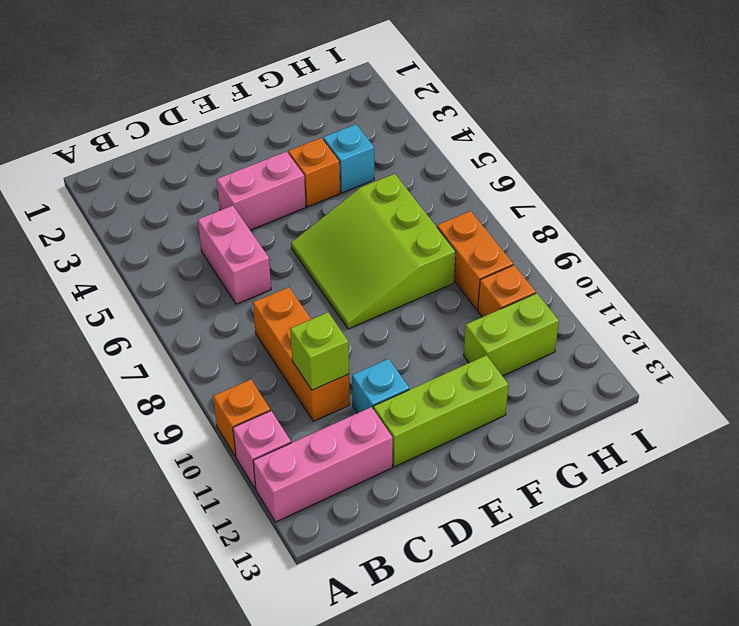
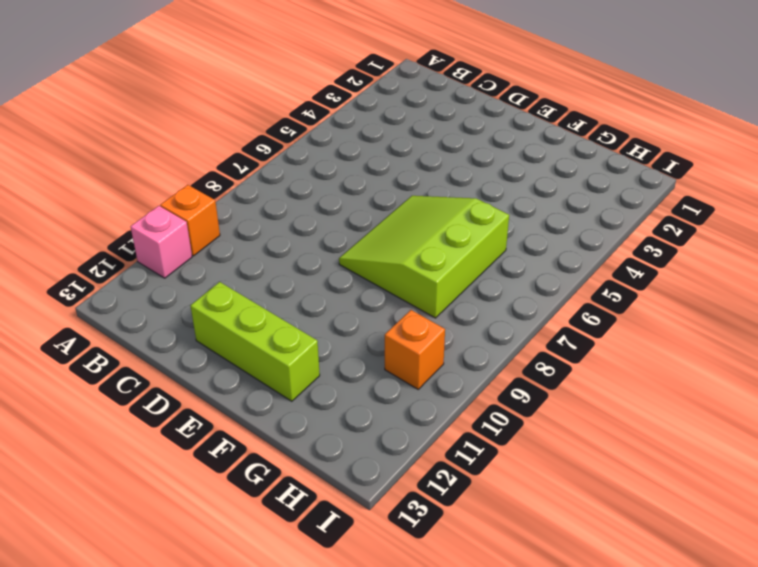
none -> pink 1x3 brick [253,407,393,522]
none -> pink 1x2 brick [198,205,271,304]
none -> orange 1x3 brick [253,287,350,421]

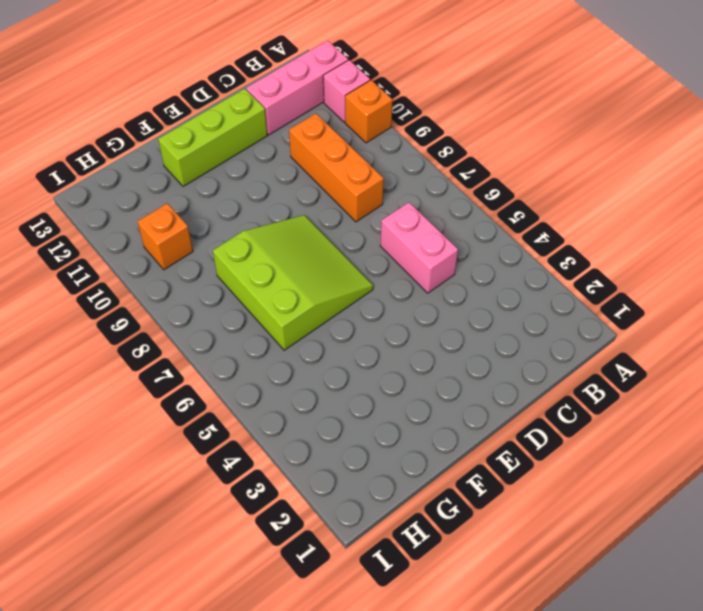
none -> pink 1x2 brick [217,152,306,230]
none -> cyan 1x1 brick [352,359,409,413]
none -> orange 1x1 brick [288,138,340,207]

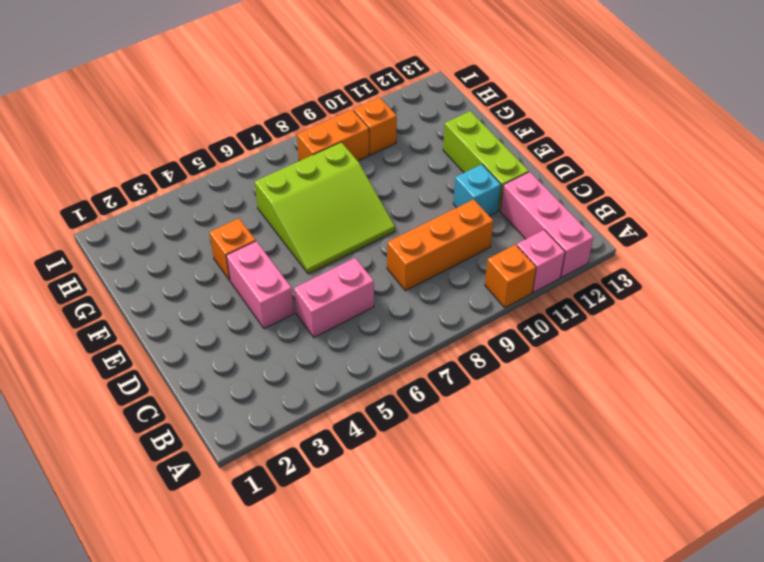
none -> cyan 1x1 brick [323,124,374,193]
none -> lime 1x2 brick [464,293,559,376]
none -> lime 1x1 brick [290,312,349,390]

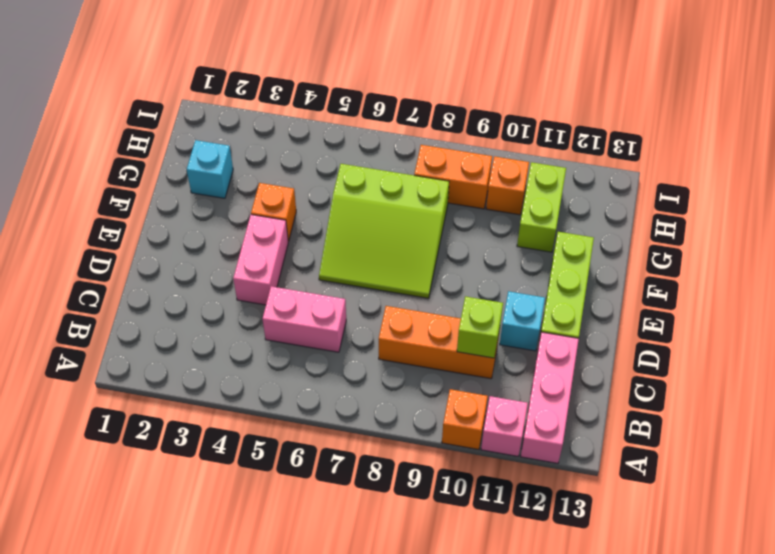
cyan 1x1 brick [187,140,233,198] -> cyan 1x1 brick moved to [323,124,374,193]

